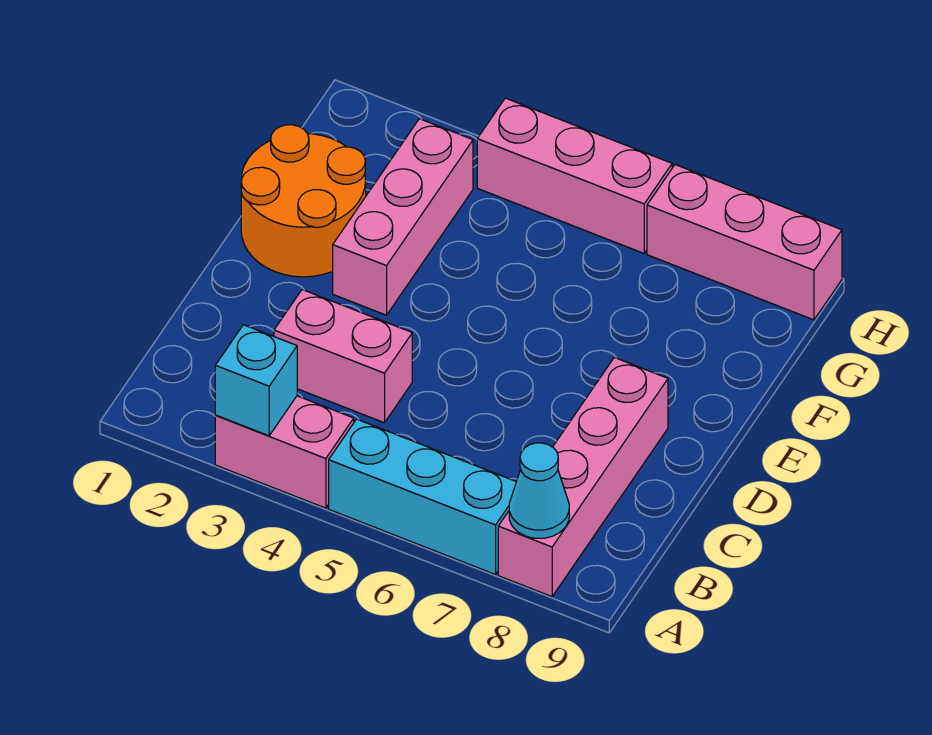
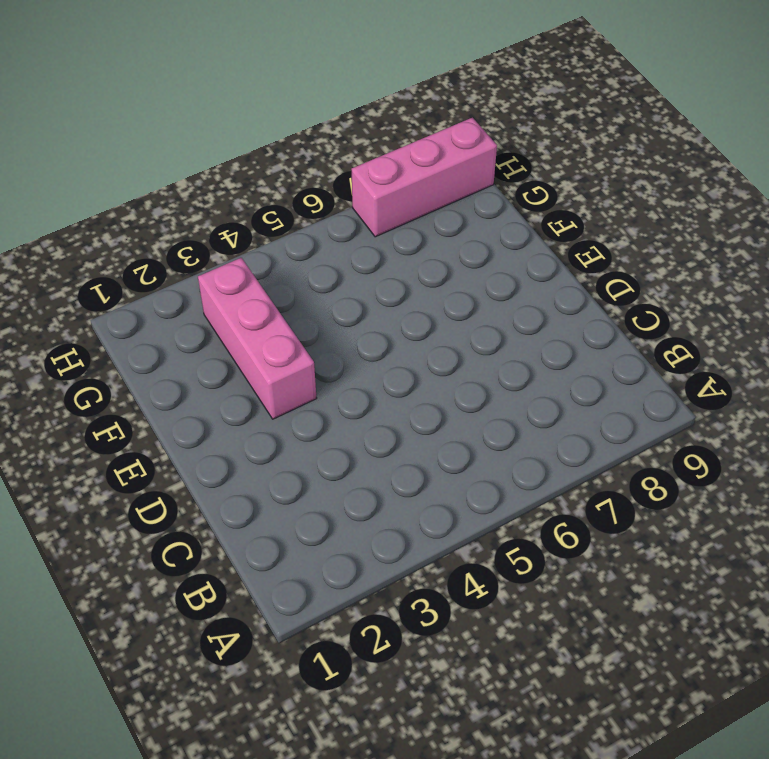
none -> pink 1x2 brick [215,396,354,508]
none -> cyan 1x3 brick [329,419,516,575]

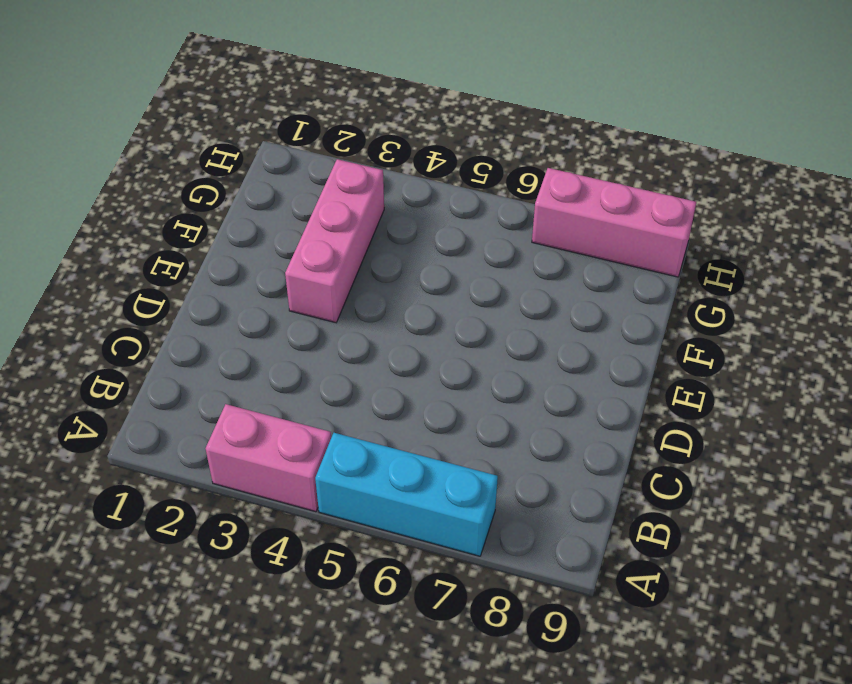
none -> pink 1x4 brick [498,357,668,597]
none -> pink 1x2 brick [274,290,412,423]

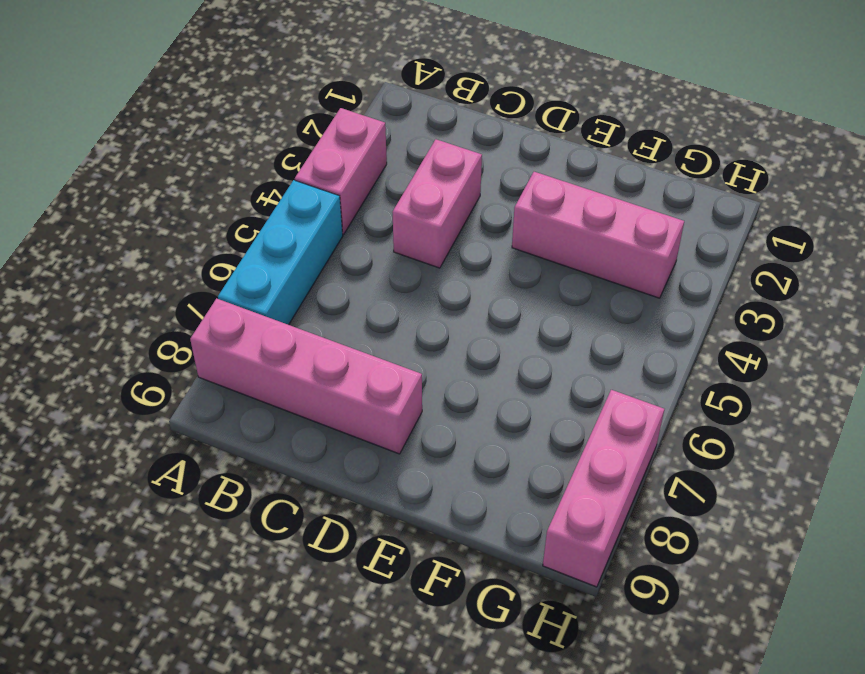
none -> orange 2x2 round brick [241,125,366,277]
none -> pink 1x3 brick [477,98,672,253]

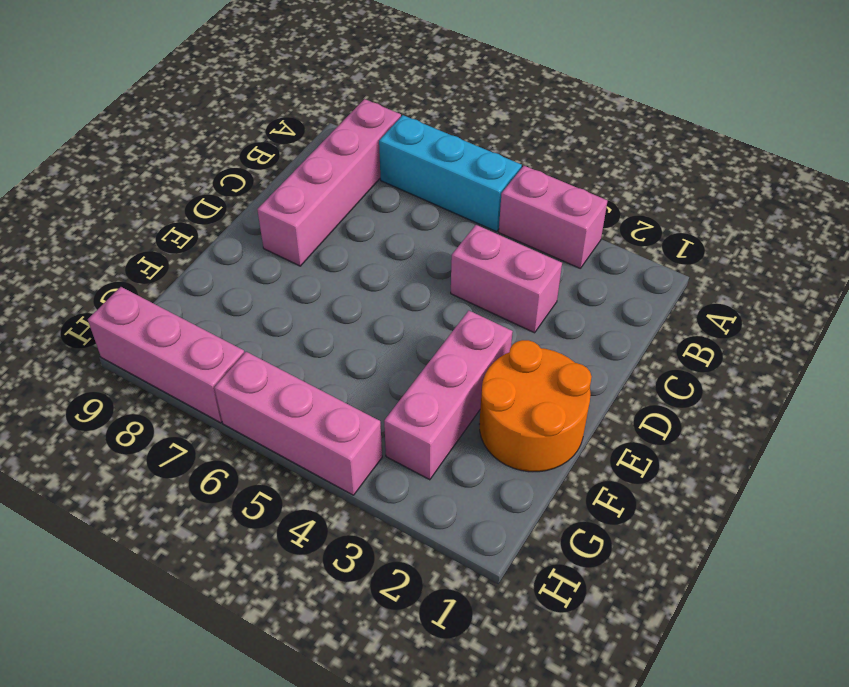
none -> cyan 1x1 brick [215,325,297,436]
none -> cyan 1x1 cone [509,443,569,538]

